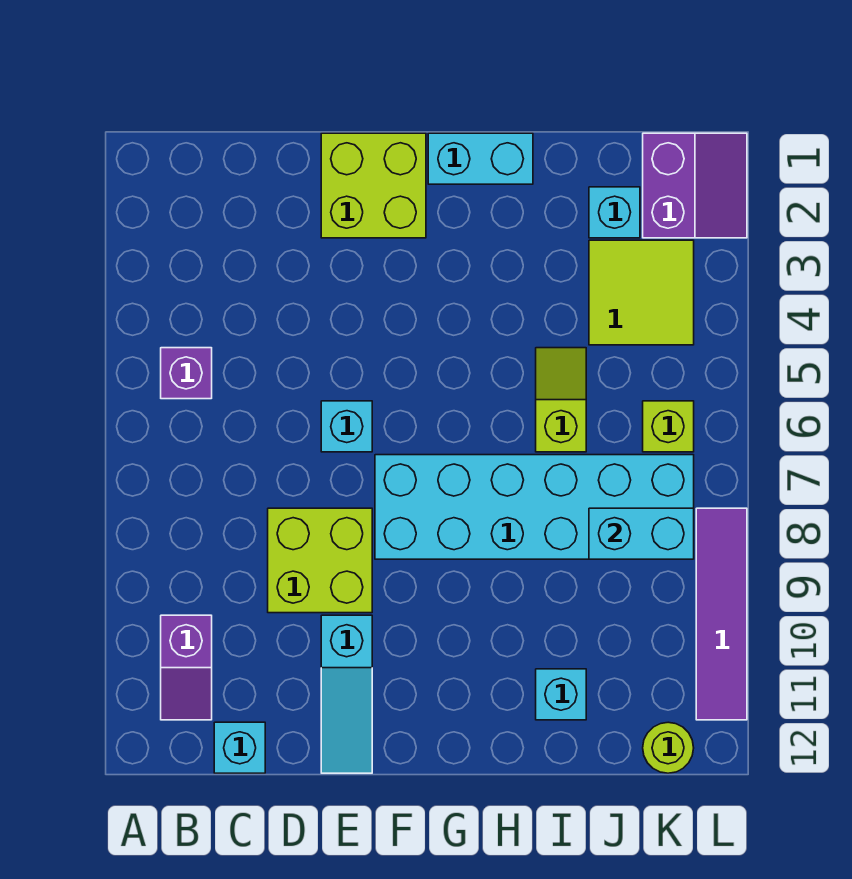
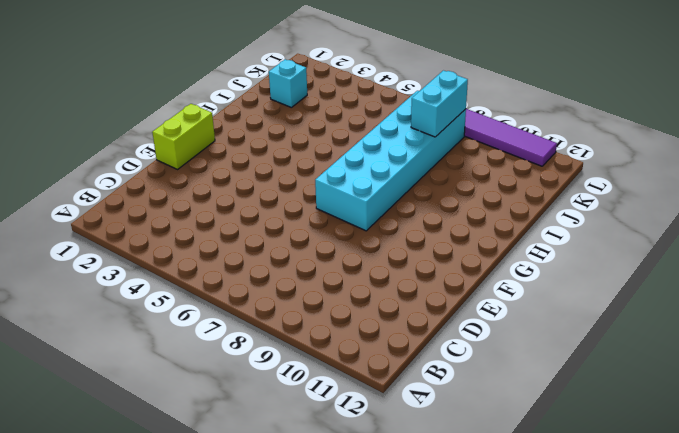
lime 1x2 brick [152,104,215,169] -> lime 2x2 brick [321,133,426,238]
none -> purple 1x1 brick [161,348,212,399]
none -> purple 1x2 slope [161,615,212,720]
none -> cyan 1x1 brick [214,722,265,773]

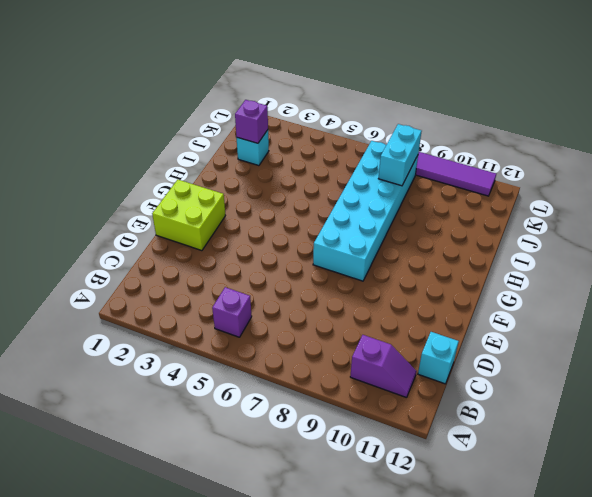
purple 1x1 brick [235,100,268,143] -> none
none -> lime 2x2 brick [268,508,372,613]
none -> cyan 1x1 brick [321,401,372,452]
none -> cyan 1x3 slope [321,615,372,773]

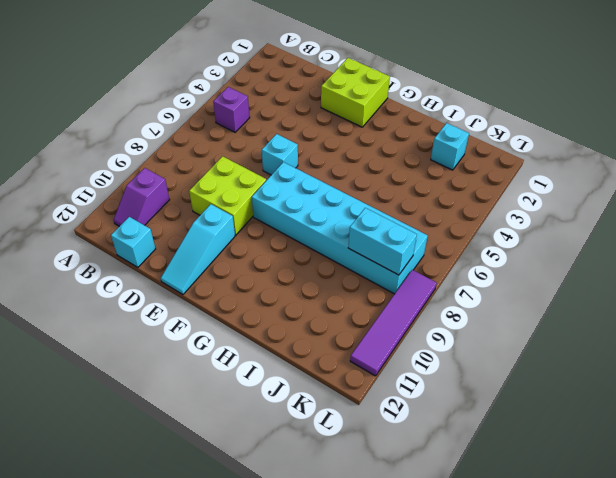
none -> cyan 1x2 brick [428,133,533,184]
none -> lime 1x2 slope [536,348,586,452]
none -> cyan 1x1 brick [536,669,586,720]

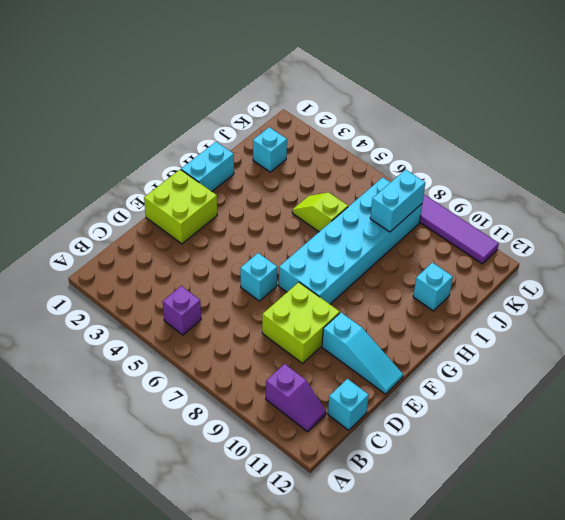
none -> lime 2x2 tile [589,240,694,345]
none -> purple 2x2 slope [643,133,747,238]
none -> lime 1x1 brick [643,401,694,452]

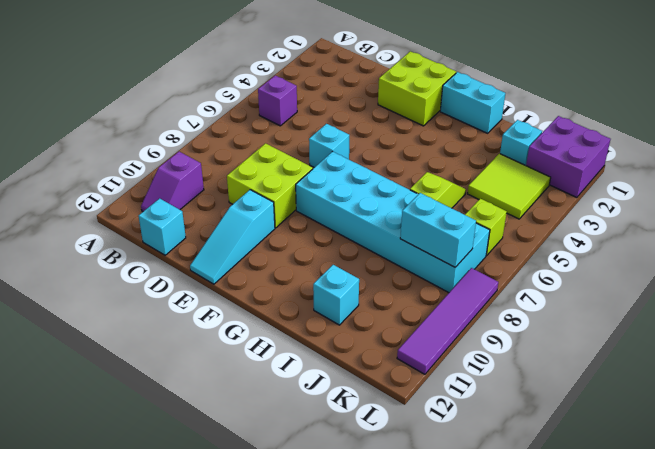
purple 2x2 brick [526,116,611,198] -> purple 2x2 slope [643,133,747,238]
none -> lime 1x1 round brick [643,722,694,773]

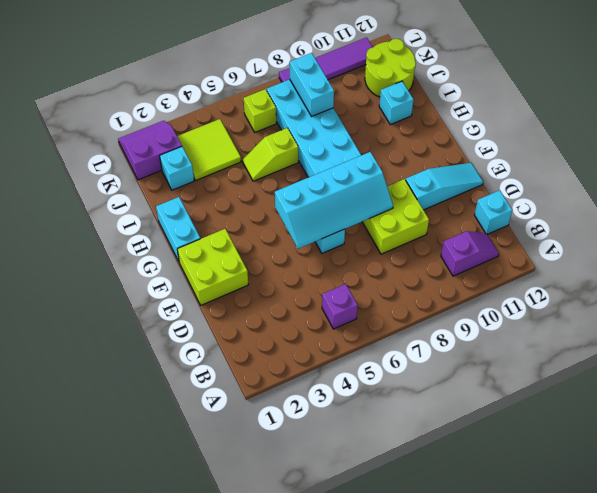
cyan 2x4 slope [275,152,393,249] -> none
lime 2x2 round brick [365,39,416,97] -> lime 1x1 round brick [643,722,694,773]

